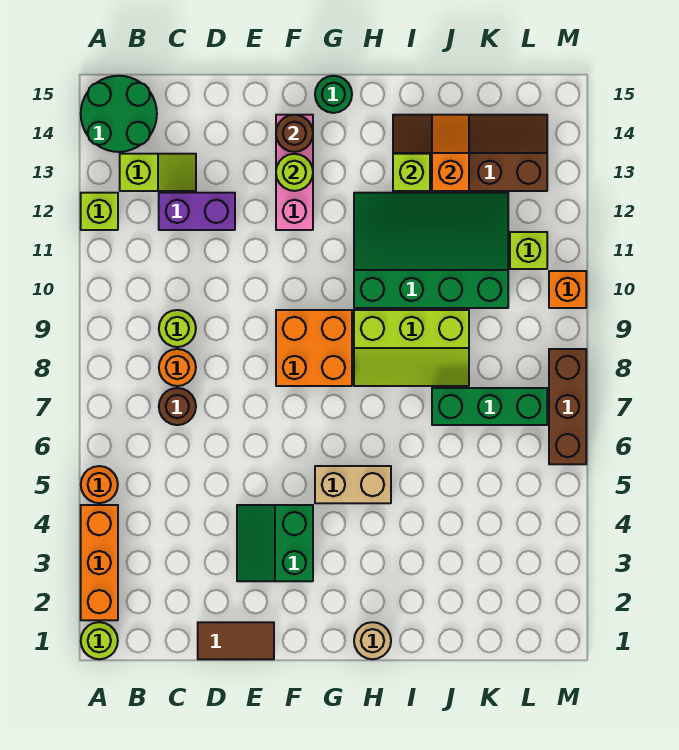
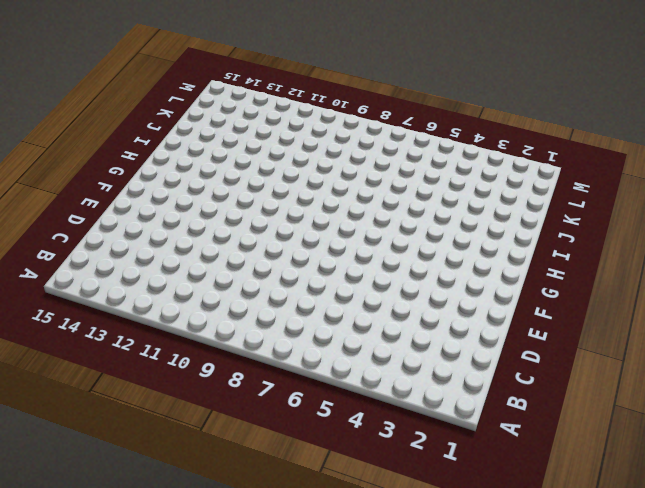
none -> lime 1x1 round brick [81,622,118,659]
none -> orange 1x3 brick [81,505,118,620]
none -> orange 1x1 round brick [81,466,118,503]

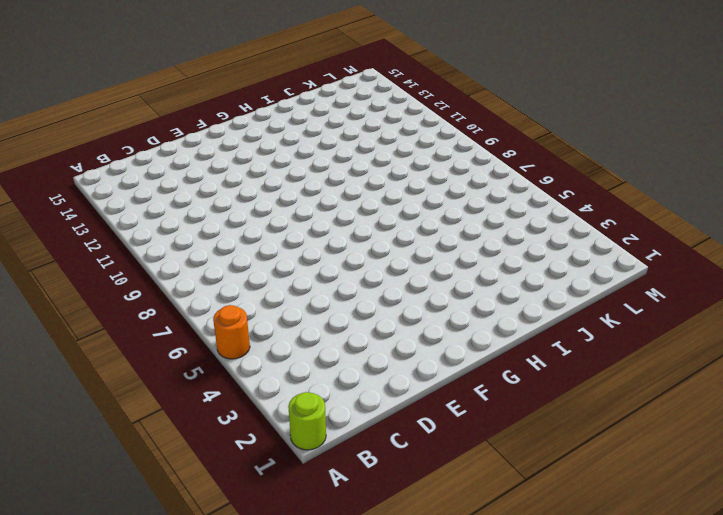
none -> orange 1x3 brick [81,505,118,620]
none -> lime 1x1 brick [81,193,118,230]
none -> green 2x2 round brick [81,76,157,152]

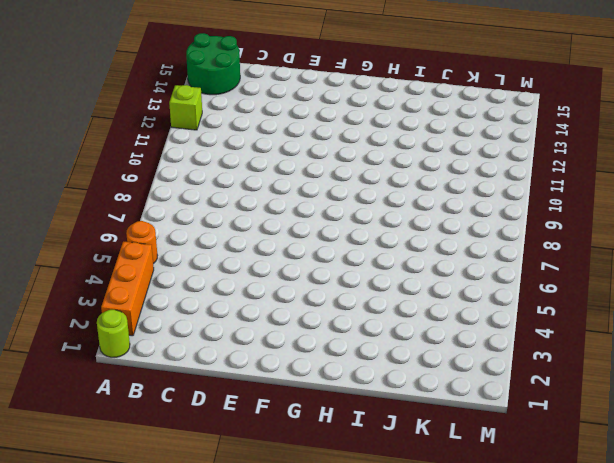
none -> lime 1x2 slope [120,154,196,191]
none -> brown 1x1 round brick [159,388,196,425]
none -> orange 1x1 round brick [159,349,196,386]

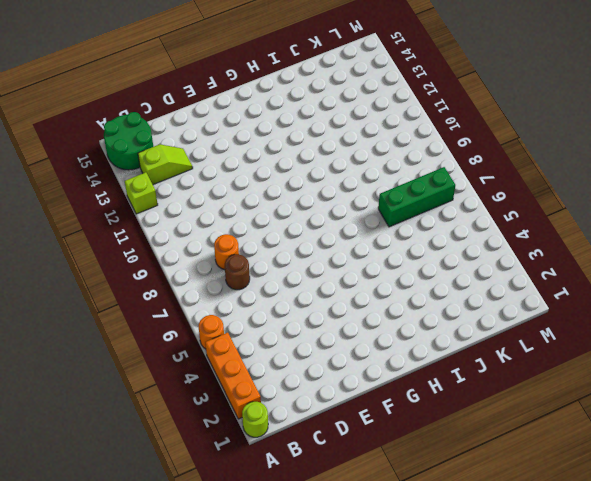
none -> lime 1x1 round brick [159,310,196,347]
none -> purple 1x2 brick [159,193,235,230]
none -> brown 1x2 tile [198,622,274,659]

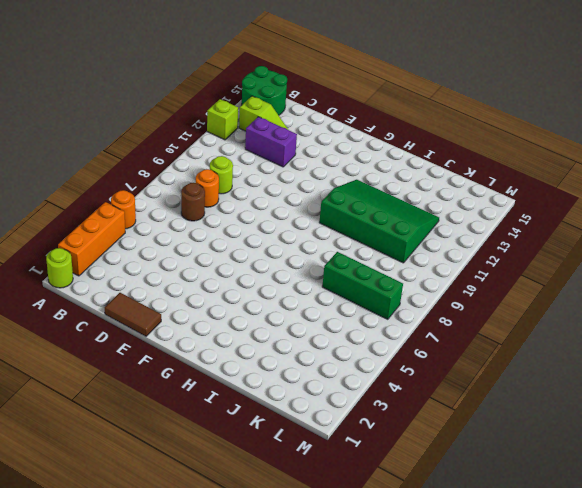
none -> green 2x2 slope [237,505,313,581]
none -> orange 2x2 brick [276,310,352,386]
none -> pink 1x3 brick [276,115,313,230]

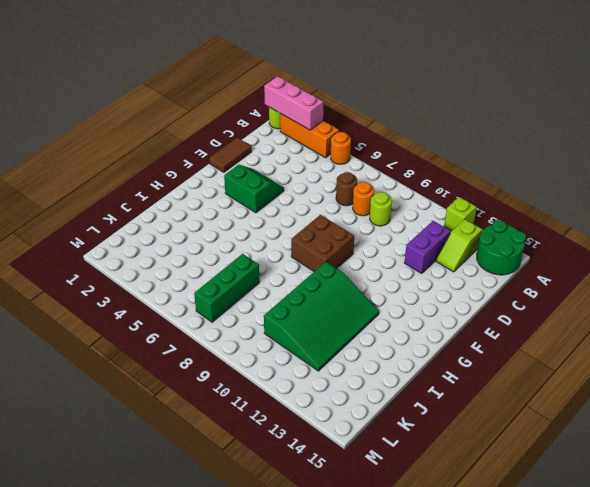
pink 1x3 brick [264,76,323,130] -> pink 1x3 brick moved to [276,115,313,230]
brown 2x2 brick [291,215,354,271] -> orange 2x2 brick [276,310,352,386]
none -> tan 1x2 brick [315,466,391,503]
none -> green 1x1 round brick [315,76,352,113]
none -> tan 1x1 round brick [354,622,391,659]

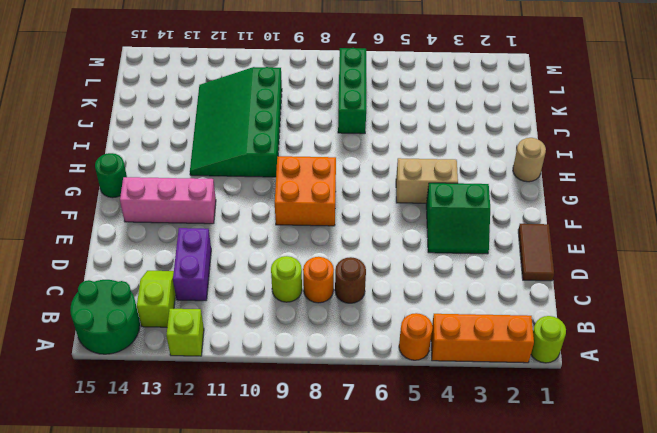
tan 1x2 brick [396,158,458,203] -> tan 1x2 brick turned to [315,466,391,503]
none -> lime 2x3 slope [354,310,469,386]
none -> brown 2x4 slope [393,115,547,191]
none -> lime 1x1 brick [510,232,547,269]

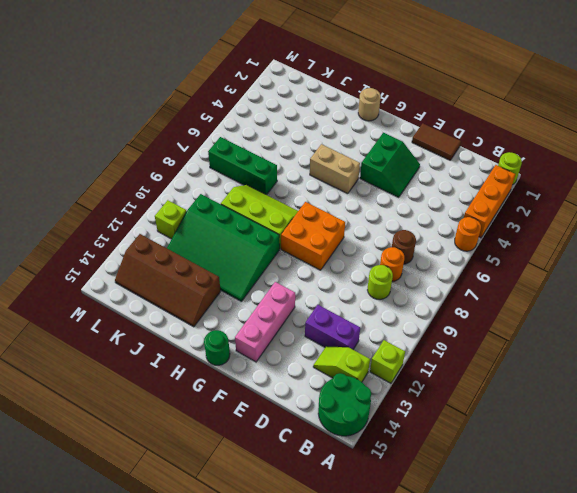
none -> brown 1x3 brick [549,349,586,464]
none -> orange 1x1 brick [549,271,586,308]
none -> lime 1x1 round brick [276,154,313,191]

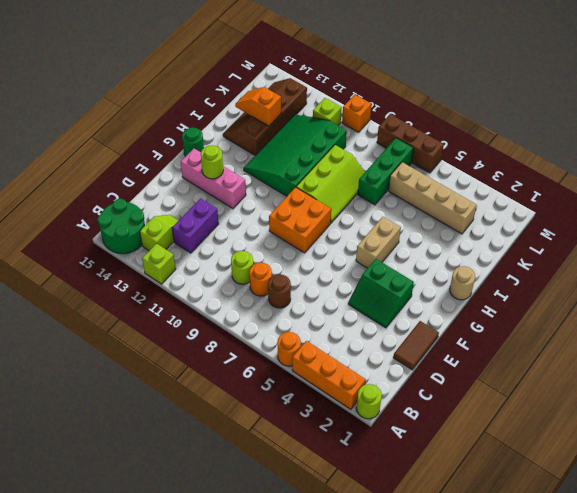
tan 1x4 brick [388,162,477,234] -> none
none -> brown 1x1 round brick [276,115,313,152]
none -> lime 1x1 brick [393,154,430,191]

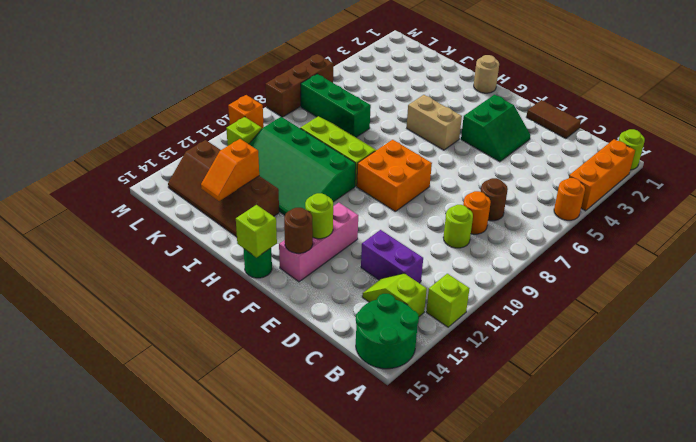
lime 1x1 brick [236,205,277,257] -> lime 1x1 brick moved to [393,154,430,191]

